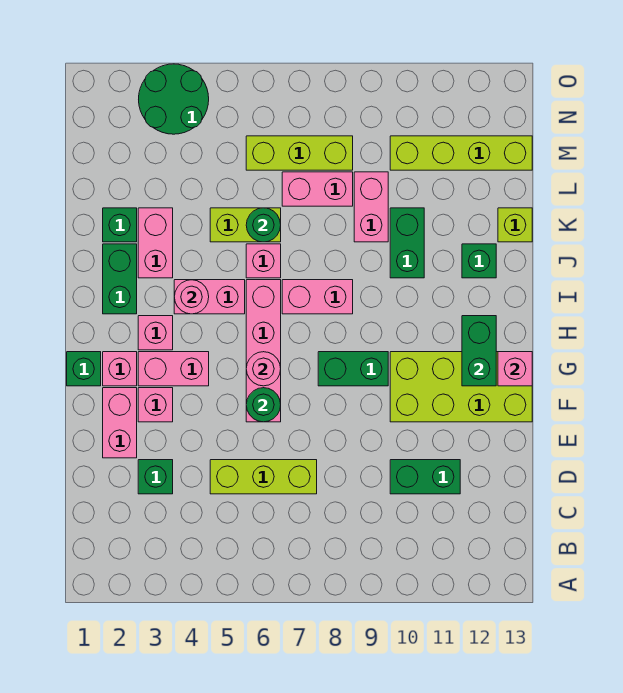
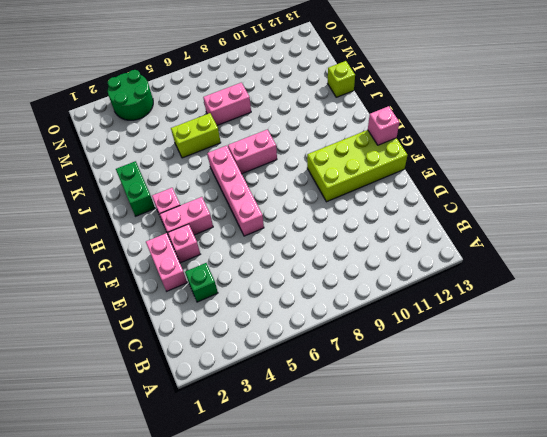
none -> lime 1x3 brick [210,460,317,494]
none -> green 1x2 brick [390,460,460,494]
none -> green 1x1 brick [67,352,101,386]
none -> pink 1x1 brick [103,352,137,386]

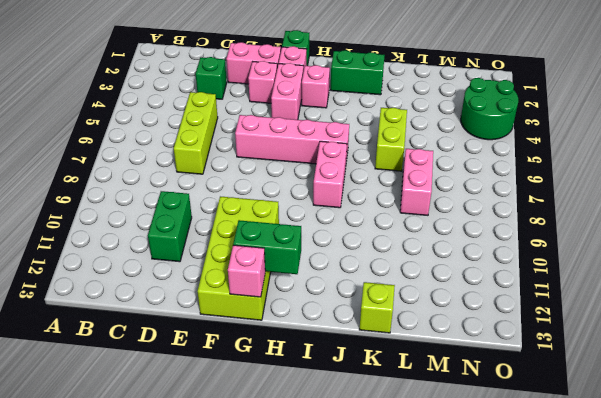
none -> green 1x2 brick [318,352,388,386]
none -> pink 1x2 brick [174,280,245,314]
none -> pink 1x2 brick [138,208,173,278]
none -> pink 1x1 brick [246,244,281,278]

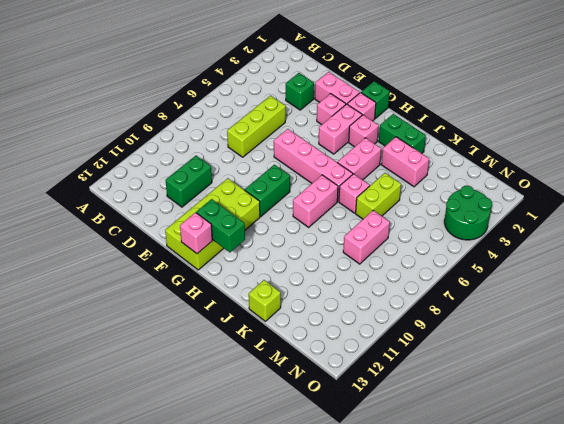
none -> green 1x2 brick [390,208,424,278]
none -> green 1x1 brick [462,244,496,278]
none -> green 1x1 brick [103,208,137,242]
none -> pink 1x2 brick [354,172,388,242]

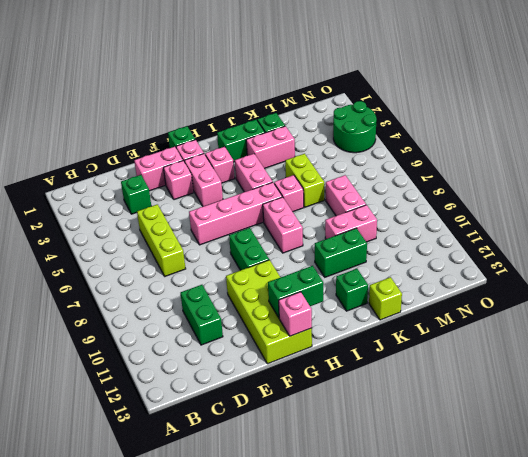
none -> lime 1x3 brick [246,136,353,170]
none -> lime 1x4 brick [390,136,532,170]
none -> green 1x1 round brick [246,388,281,422]
none -> pink 1x1 round brick [246,352,281,386]

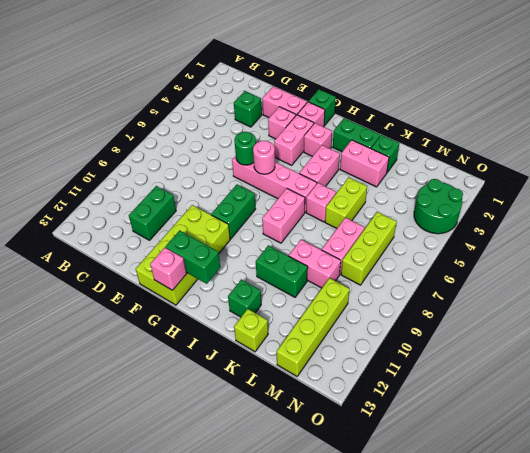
none -> lime 1x3 brick [210,460,317,494]
none -> pink 1x1 round brick [174,280,209,314]
none -> green 1x1 round brick [246,208,281,242]

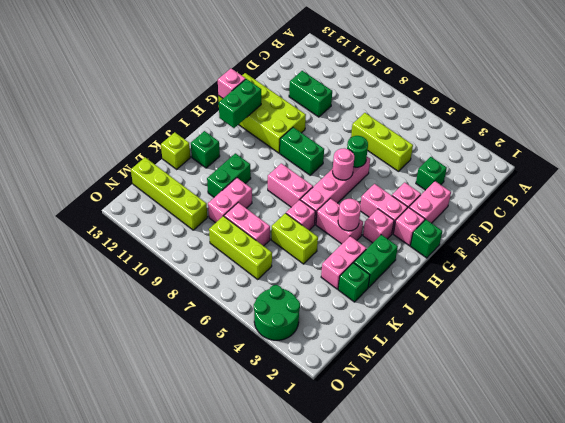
none -> green 1x1 round brick [246,208,281,242]

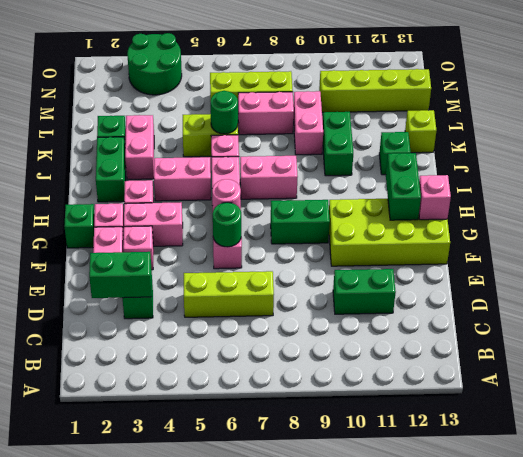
green 1x2 brick [89,252,152,298] -> none
none -> pink 1x1 round brick [174,280,209,314]

